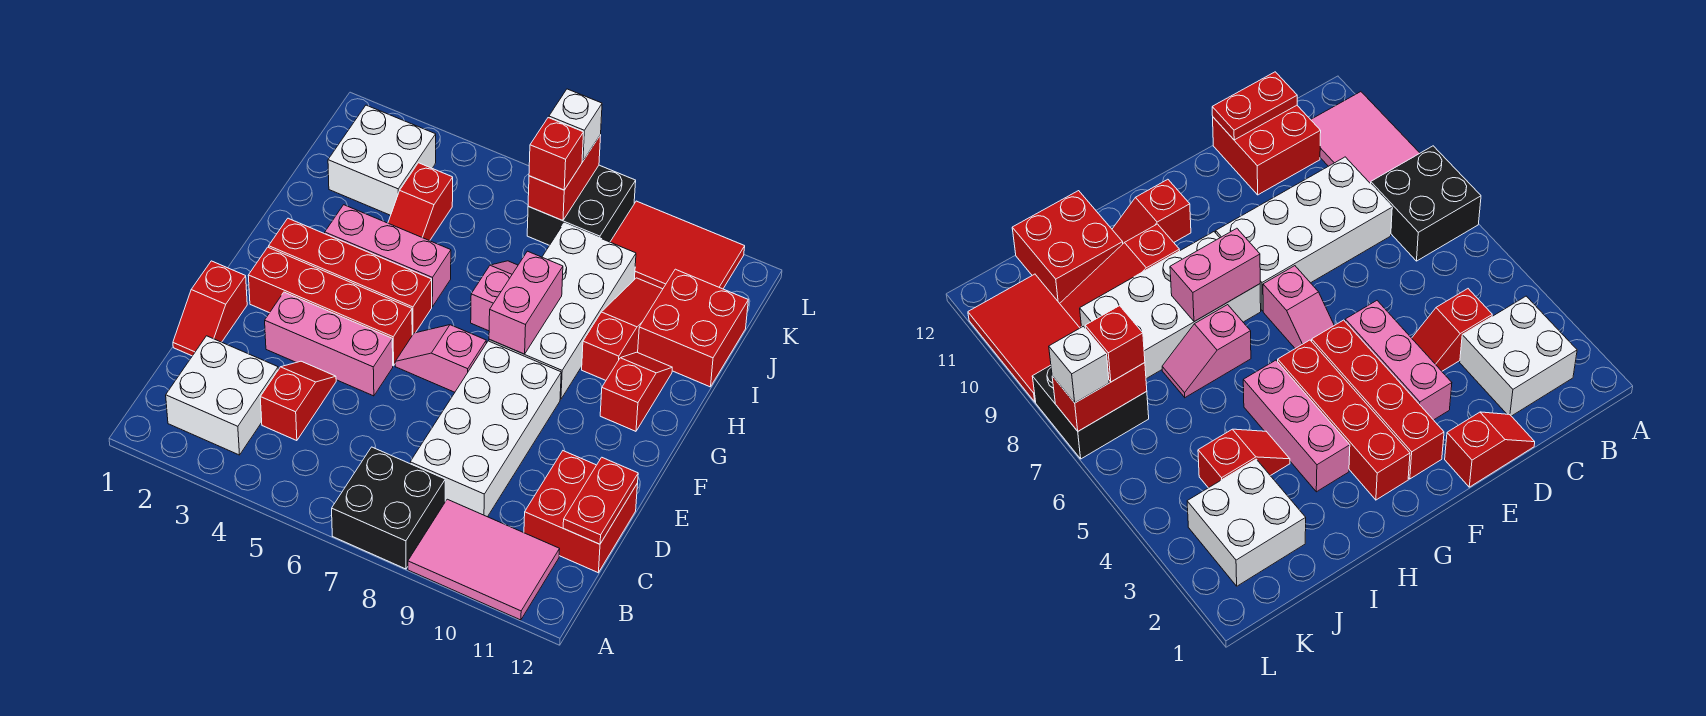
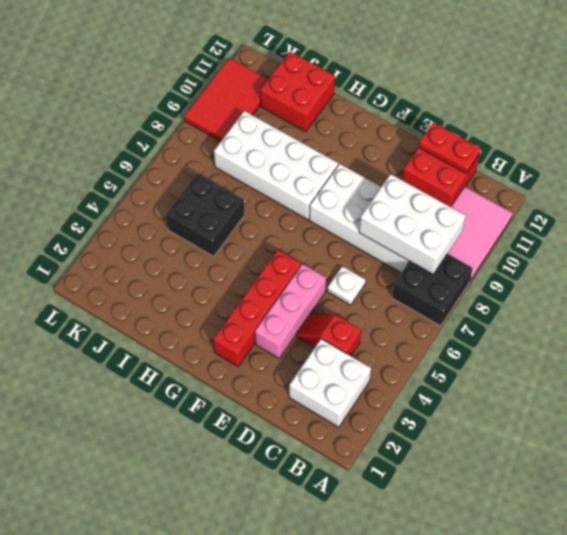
white 2x3 brick [359,174,466,274] -> none
white 1x1 plate [327,266,366,305] -> none
black 2x2 brick [166,173,245,257] -> black 2x2 brick moved to [527,165,636,245]
none -> red 1x2 slope [173,261,247,356]
none -> pink 1x2 slope [395,325,486,392]
none -> red 1x4 brick [269,218,432,335]

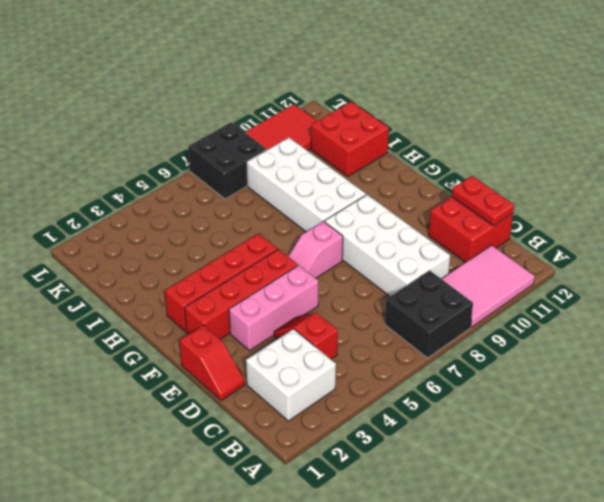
none -> red 1x2 slope [600,352,672,431]
none -> pink 1x3 brick [325,205,451,307]
none -> pink 1x2 slope [471,261,518,331]

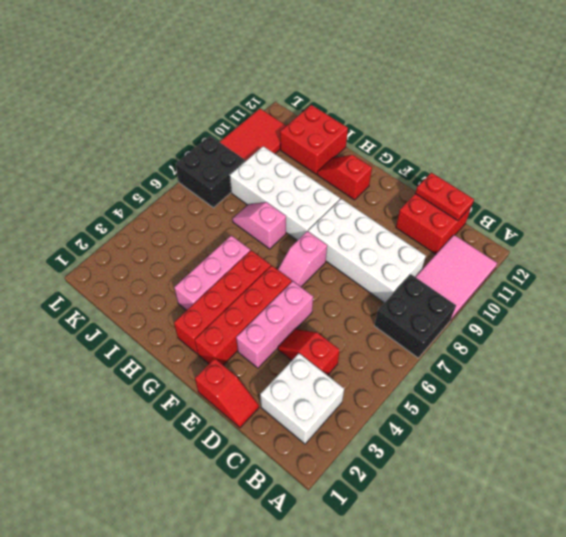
none -> red 1x3 slope [582,278,663,380]
none -> red 1x2 slope [388,163,453,241]
none -> white 2x2 brick [328,105,436,215]

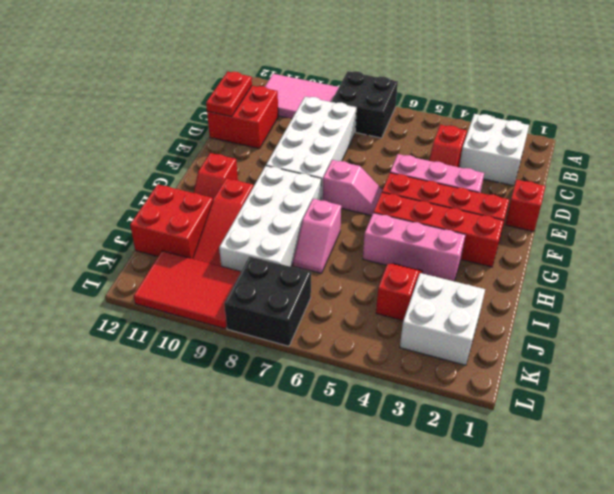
none -> pink 1x2 brick [489,251,563,354]
none -> red 1x2 brick [528,135,601,221]
none -> red 1x1 brick [529,118,584,190]

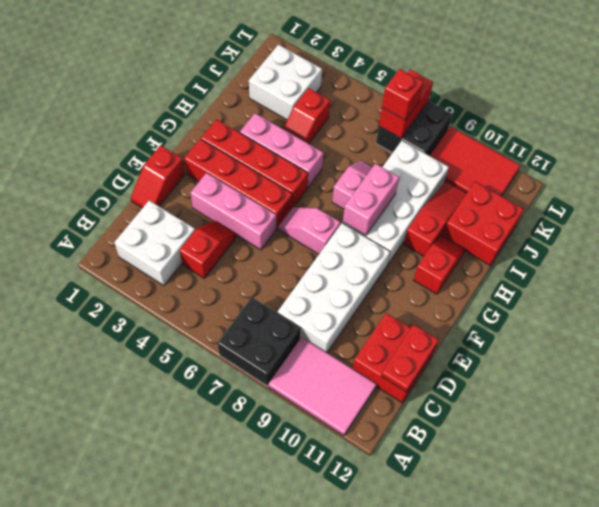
none -> white 1x1 brick [549,89,602,161]

